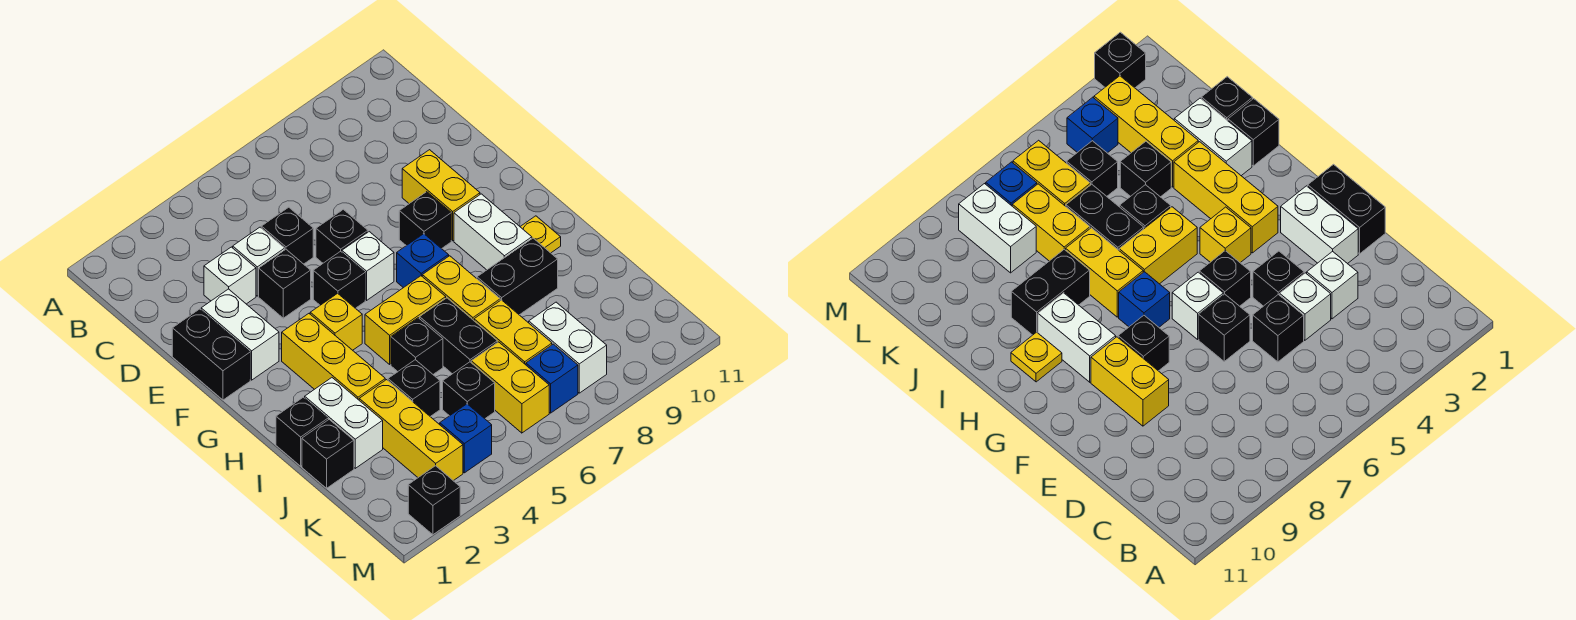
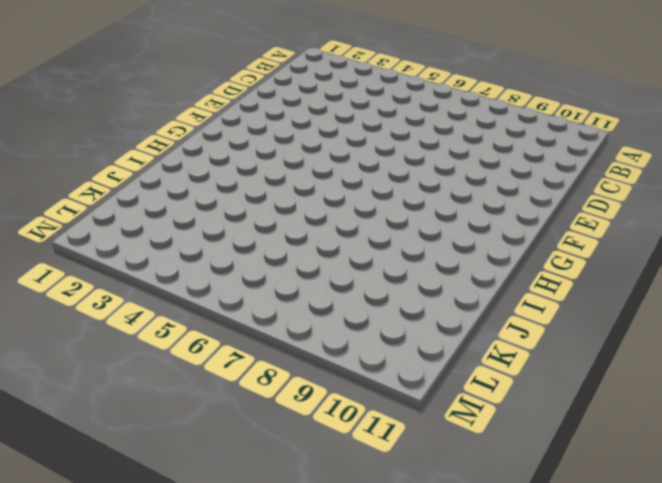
none -> white 1x1 brick [204,247,256,304]
none -> white 1x1 brick [233,227,285,296]
none -> black 1x1 brick [261,207,313,264]
none -> black 1x2 brick [172,309,250,400]

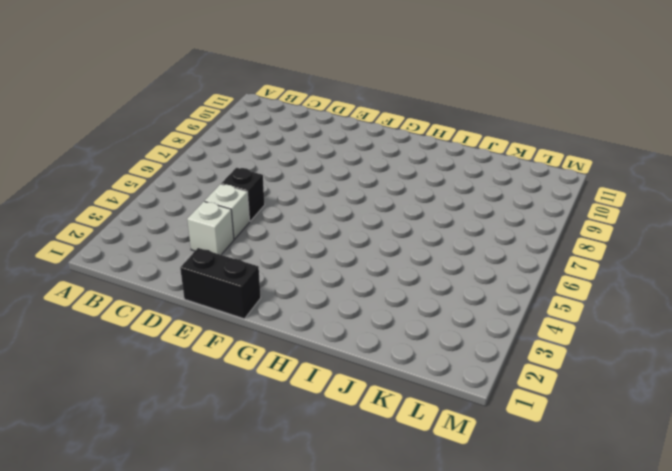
none -> white 1x2 brick [201,289,279,380]
none -> black 1x1 brick [259,249,311,318]
none -> black 1x1 brick [316,209,368,263]
none -> yellow 1x2 brick [402,150,480,241]

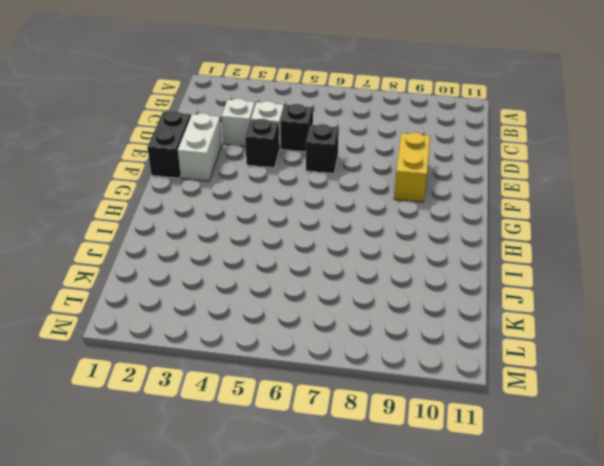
none -> black 1x1 brick [313,251,365,308]
none -> white 1x1 brick [342,232,394,300]
none -> black 1x1 brick [399,192,451,249]
none -> yellow 1x3 brick [282,314,385,400]

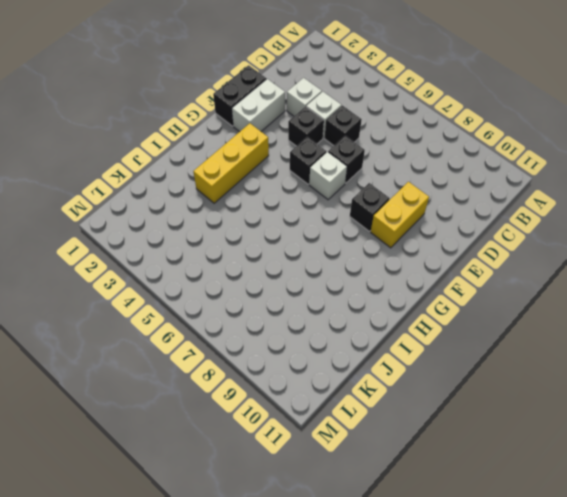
none -> yellow 1x1 brick [310,293,362,350]
none -> blue 1x1 brick [397,234,449,288]
none -> white 1x2 brick [454,194,532,270]
none -> yellow 1x2 brick [365,276,446,364]

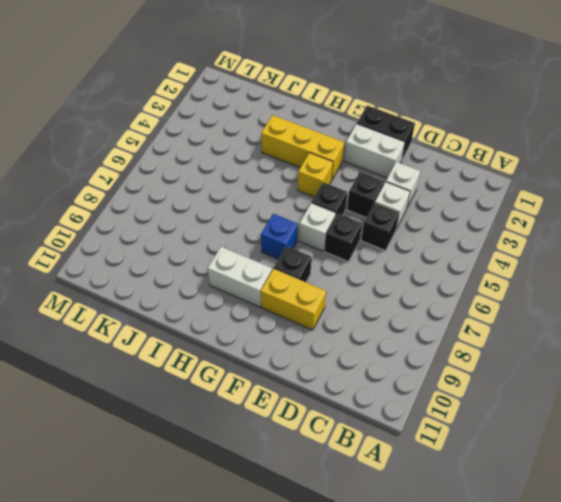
none -> yellow 1x2 brick [365,276,446,364]
none -> yellow 1x2 brick [422,256,500,320]
none -> yellow 1x1 plate [520,216,561,253]
none -> black 1x1 brick [276,397,328,466]

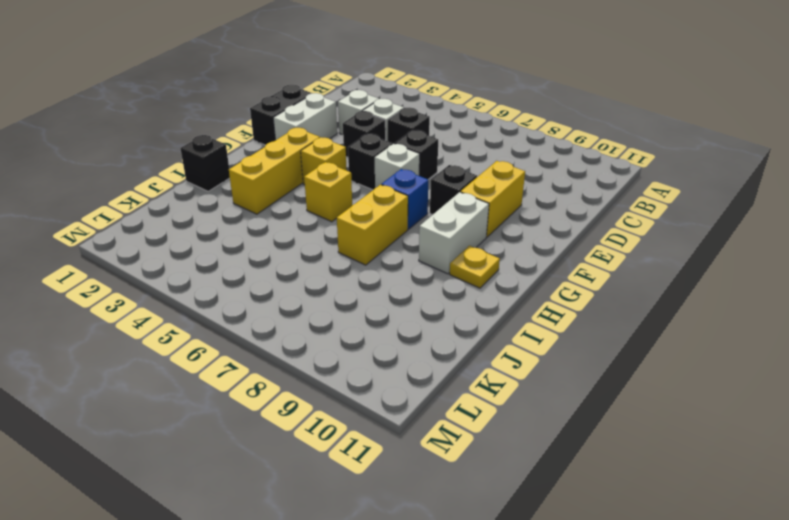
yellow 1x1 brick [304,162,352,222] -> yellow 1x2 brick [365,276,446,364]
none -> white 1x2 brick [305,378,383,468]
none -> black 1x1 brick [391,318,443,374]
none -> black 1x2 brick [420,298,497,374]
none -> black 1x2 brick [477,238,558,315]

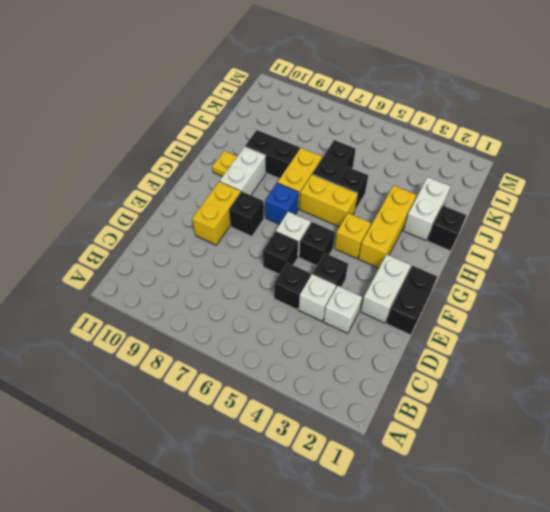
none -> black 1x1 brick [302,420,354,488]
none -> yellow 1x3 brick [359,380,463,481]
none -> black 1x1 brick [388,360,440,417]
none -> yellow 1x2 brick [474,300,552,365]

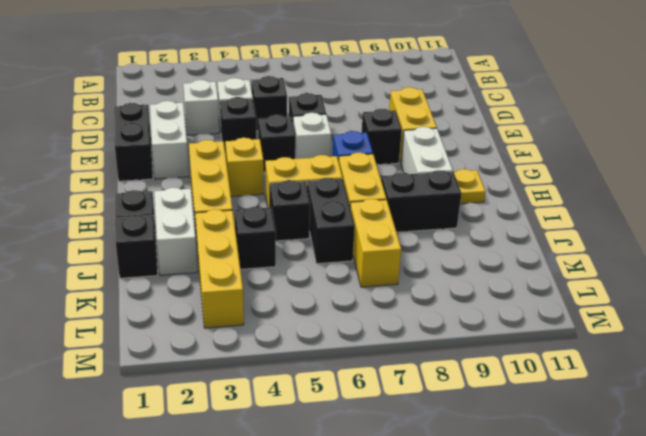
none -> black 1x1 brick [443,362,495,419]
none -> yellow 1x2 brick [471,342,549,433]
none -> white 1x2 brick [529,302,607,393]
none -> blue 1x1 brick [440,404,492,473]

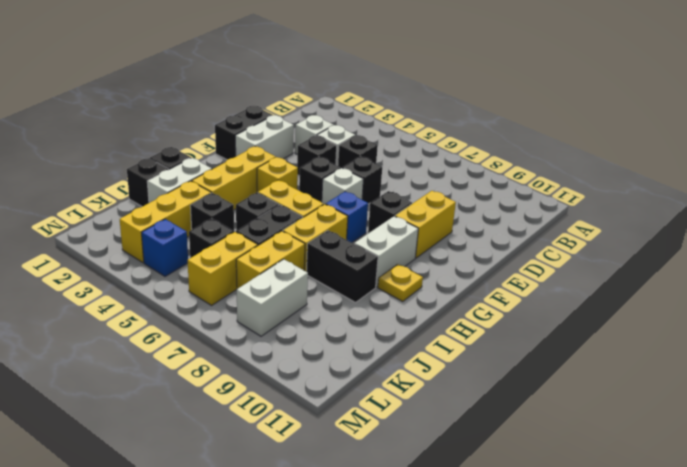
none -> blue 1x1 brick [526,344,578,413]
none -> black 1x1 brick [408,466,460,535]

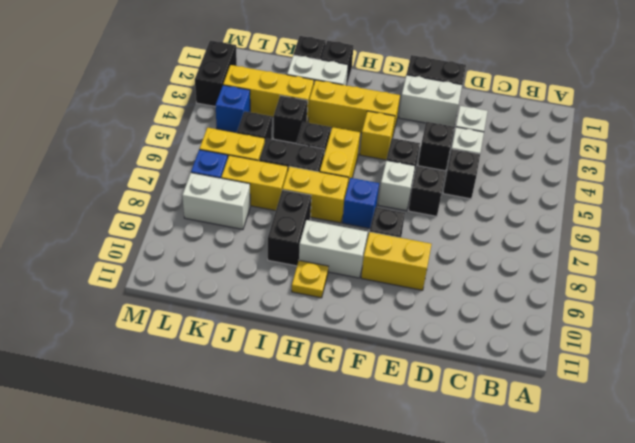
black 1x2 brick [195,40,237,107] -> black 1x1 brick [408,466,460,535]

